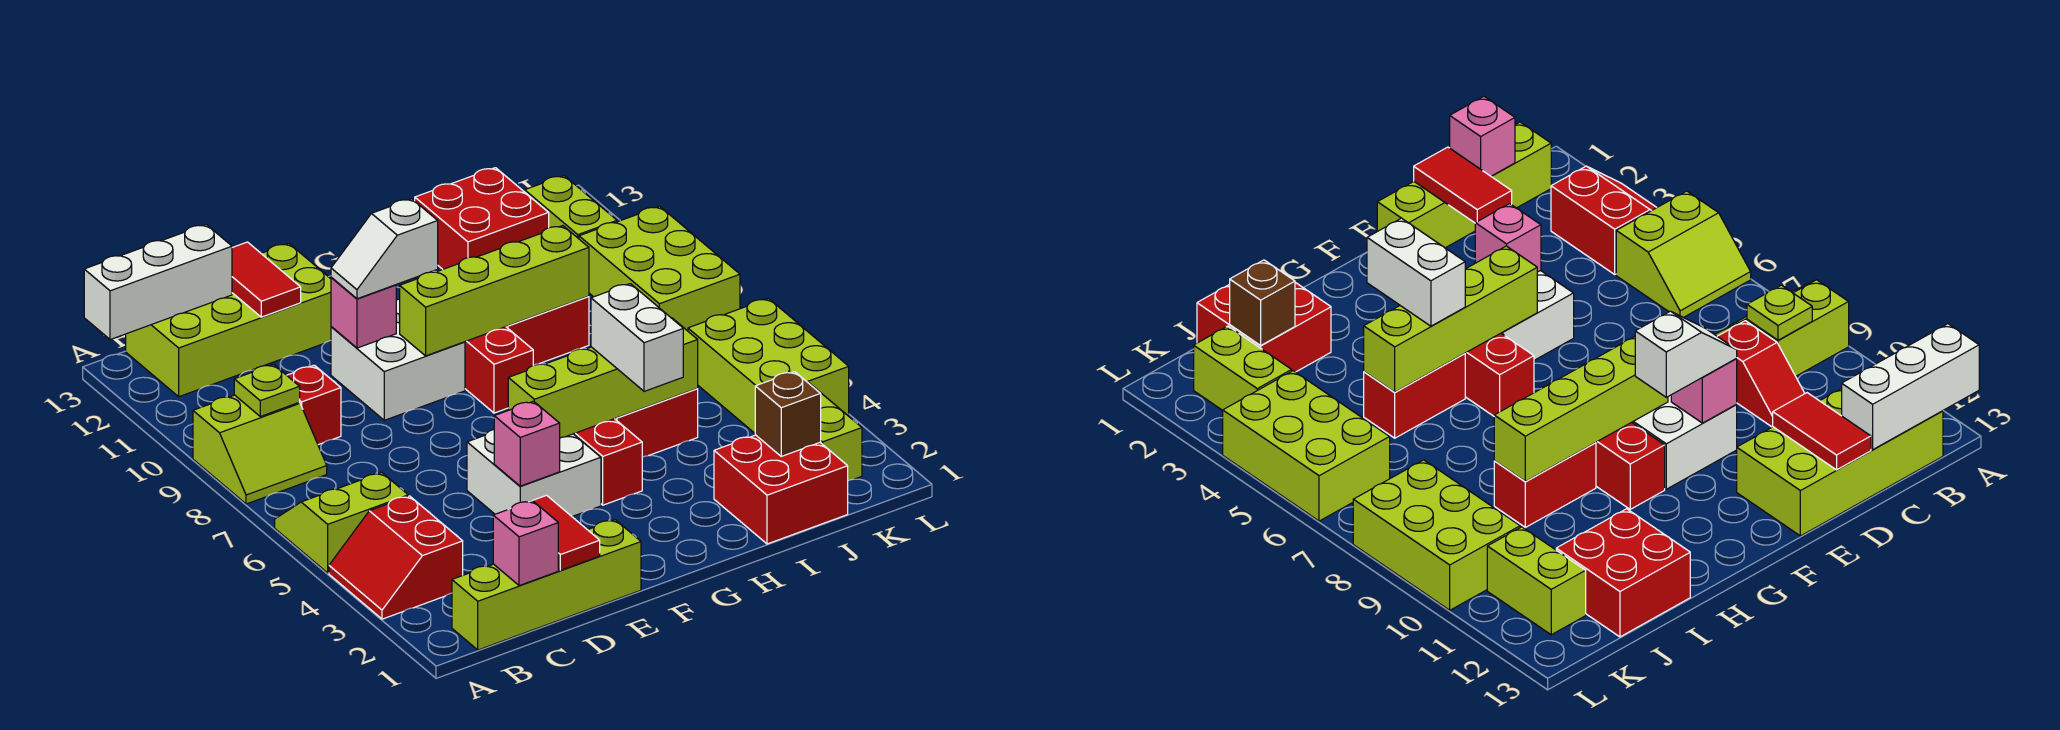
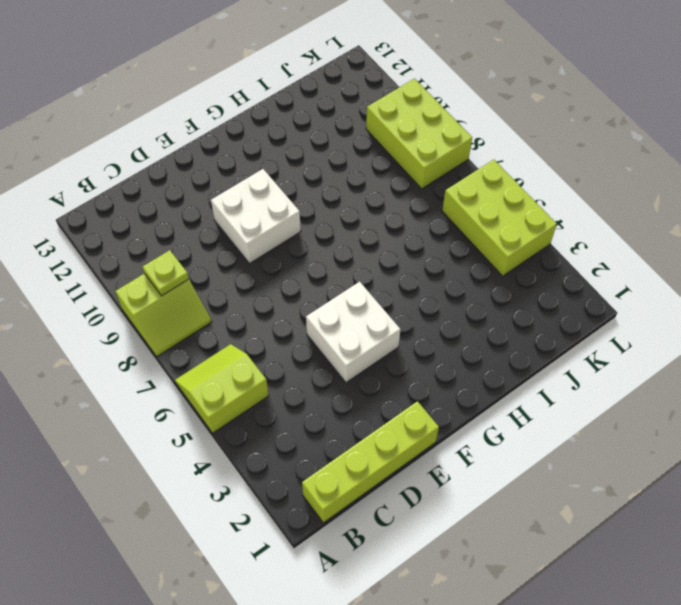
none -> red 2x2 slope [329,496,463,619]
none -> lime 2x4 brick [126,243,331,397]
none -> red 1x2 slope [287,365,341,445]
none -> red 1x3 brick [574,419,642,505]

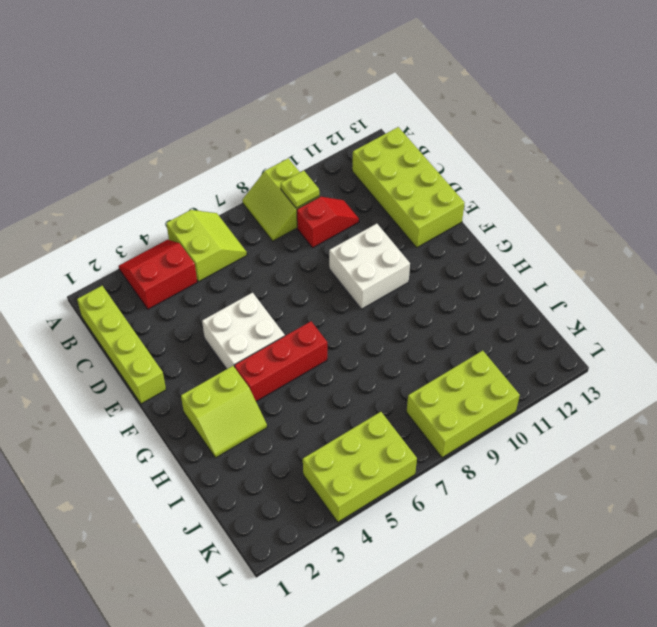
lime 2x2 slope [181,366,267,458] -> none
none -> red 1x3 brick [465,327,533,413]
none -> red 1x2 brick [615,389,698,457]
none -> red 1x2 brick [506,296,589,365]
none -> red 2x2 brick [714,435,848,544]

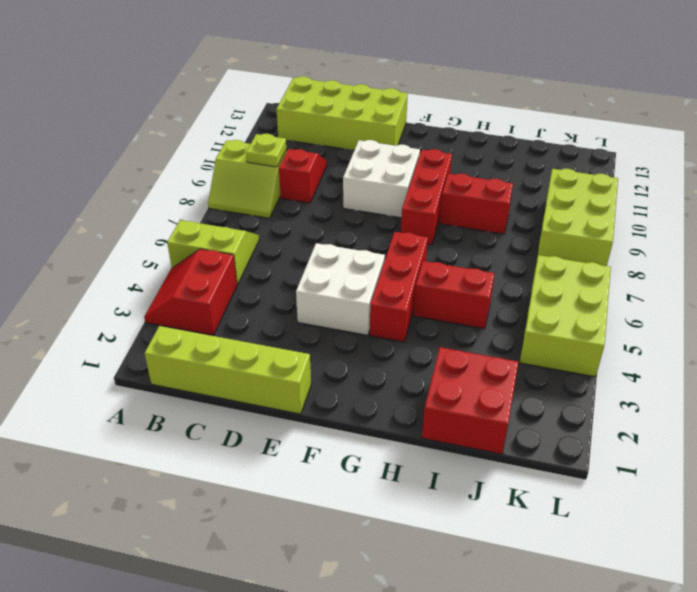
none -> red 2x2 brick [415,168,549,269]
none -> lime 1x2 brick [809,383,862,481]
none -> lime 1x2 brick [525,176,617,239]
none -> white 1x3 brick [84,225,232,340]

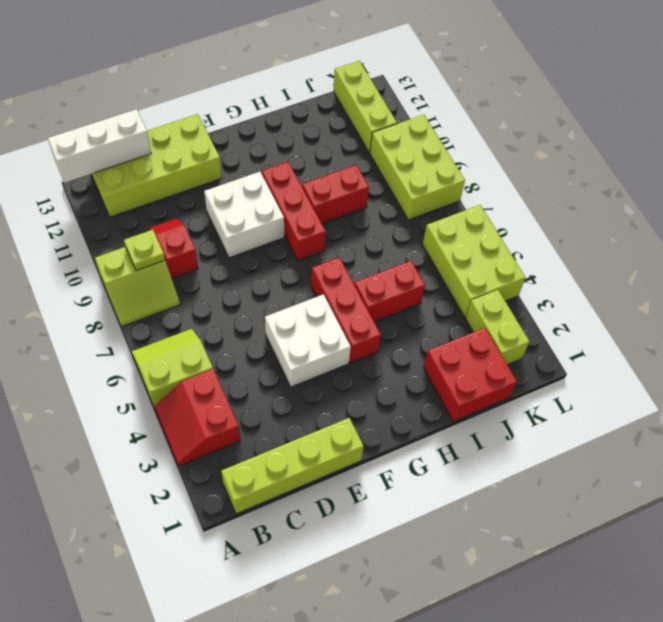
lime 1x3 brick [334,61,397,153] -> lime 1x2 brick [525,176,617,239]
none -> red 2x2 brick [415,168,549,269]
none -> pink 1x1 brick [493,501,558,586]
none -> red 1x2 tile [533,495,600,570]
none -> red 1x2 tile [232,242,301,317]

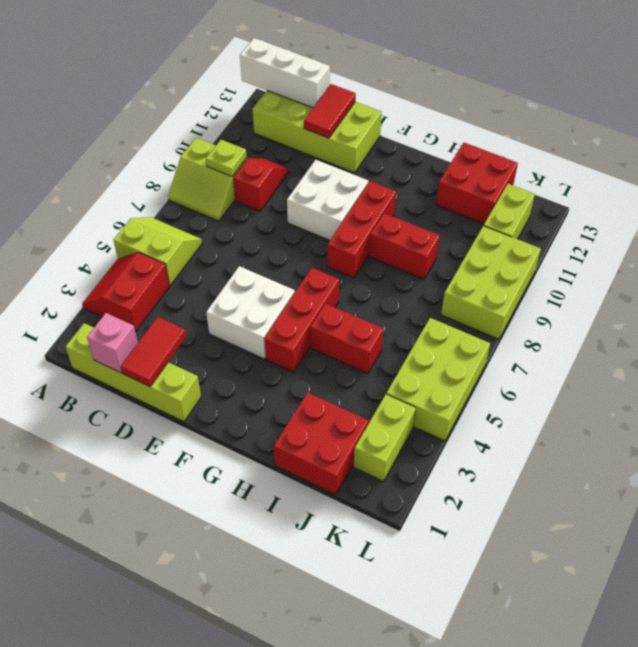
none -> pink 1x1 brick [494,401,560,486]
none -> pink 1x1 brick [331,277,396,348]
none -> lime 1x4 brick [508,318,698,438]
none -> lime 1x4 brick [400,226,589,356]

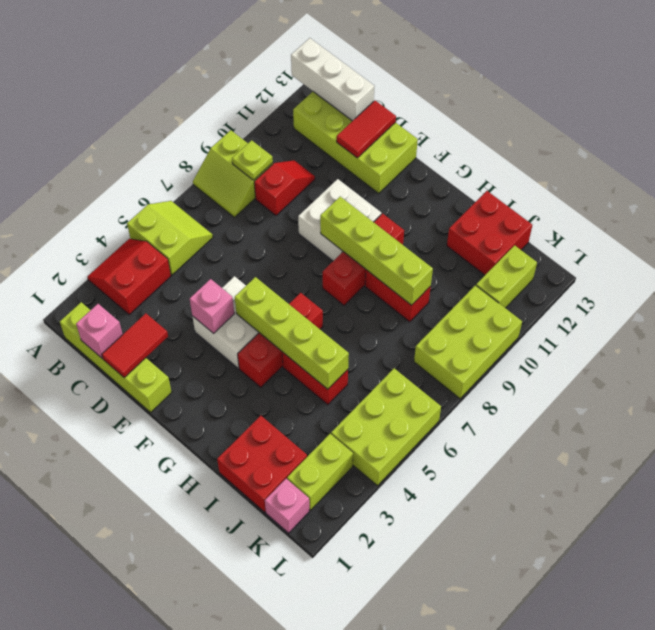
pink 1x1 brick [265,479,310,533] -> pink 1x1 brick moved to [331,277,396,348]
none -> brown 1x1 brick [755,372,821,456]
none -> white 1x2 slope [331,199,438,299]
none -> white 1x2 brick [591,284,683,391]

